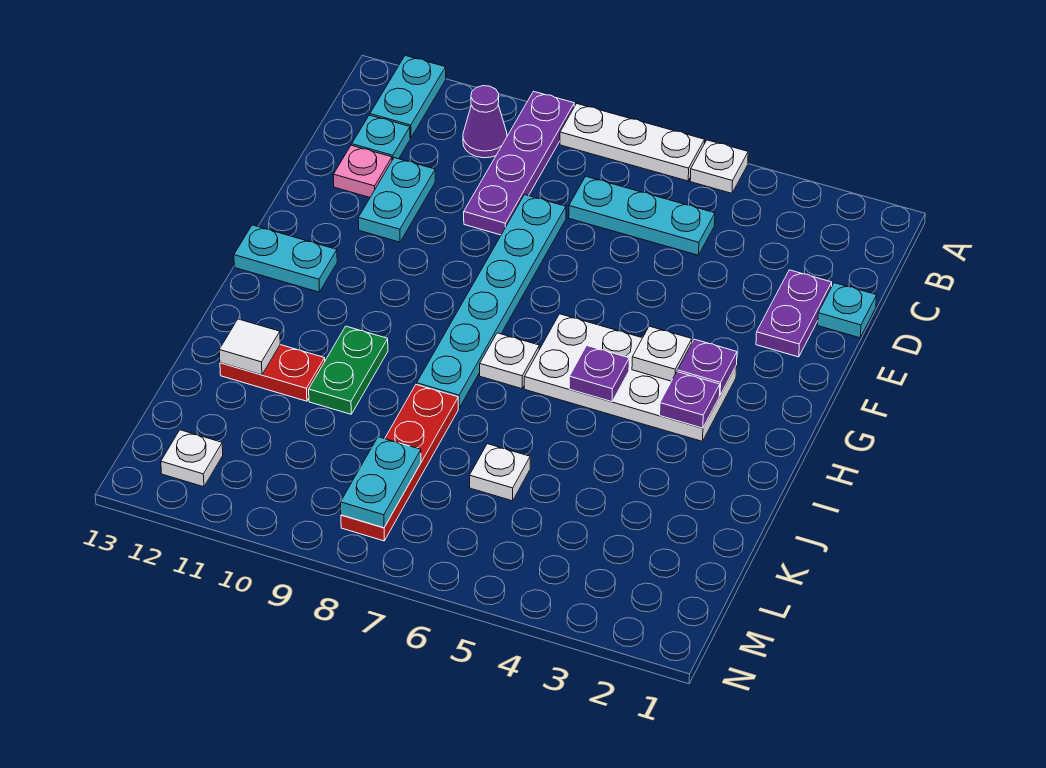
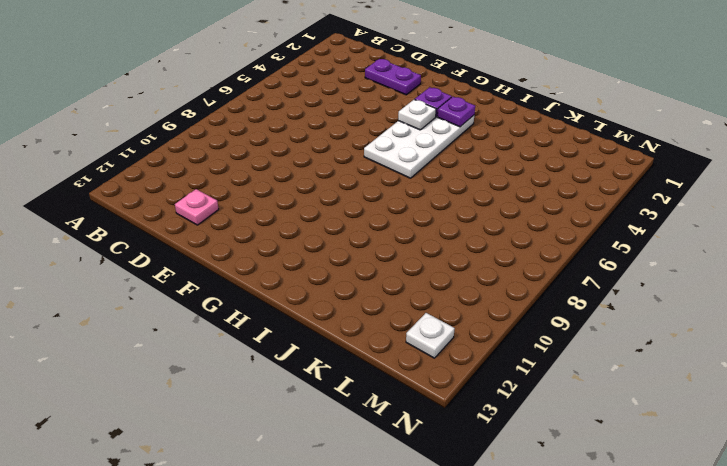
none -> white 1x1 plate [690,140,748,193]
none -> white 1x3 plate [560,104,705,181]
none -> purple 1x4 plate [464,91,574,235]

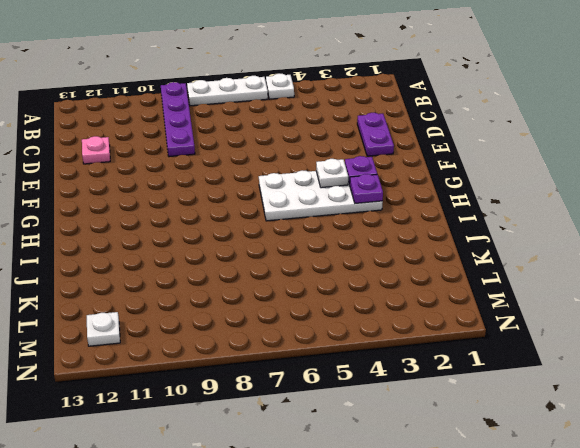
none -> cyan 1x2 plate [370,56,446,138]
none -> purple 1x1 cone [463,86,507,158]
none -> cyan 1x3 plate [569,176,715,255]

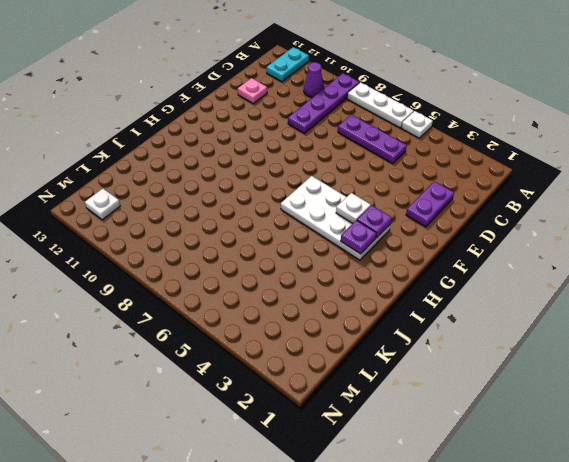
purple 1x3 plate [338,115,407,164] -> cyan 1x3 plate [569,176,715,255]
none -> cyan 1x1 plate [352,115,410,160]
none -> cyan 1x1 plate [818,283,877,338]
none -> cyan 1x6 plate [417,195,566,408]

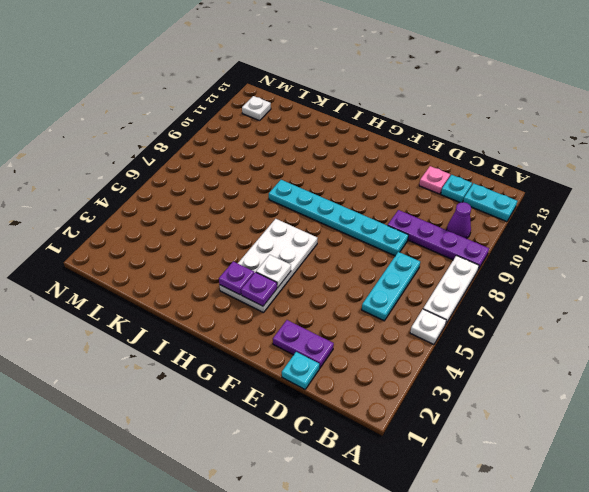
none -> cyan 1x2 plate [358,158,435,242]
none -> cyan 1x2 plate [234,225,337,292]
none -> white 1x1 plate [480,333,539,389]

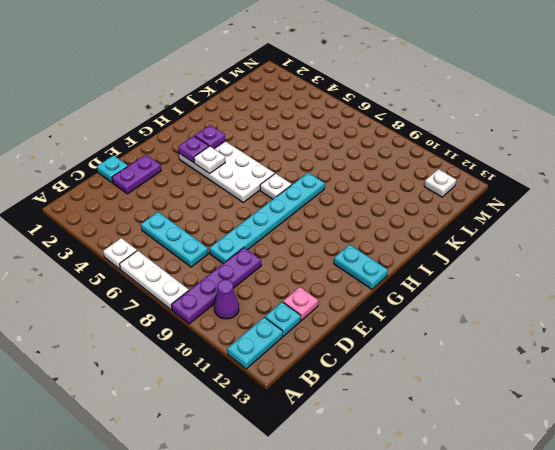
none -> cyan 1x2 plate [358,158,435,242]
none -> green 1x2 plate [309,326,388,414]
none -> red 1x4 plate [341,384,458,541]

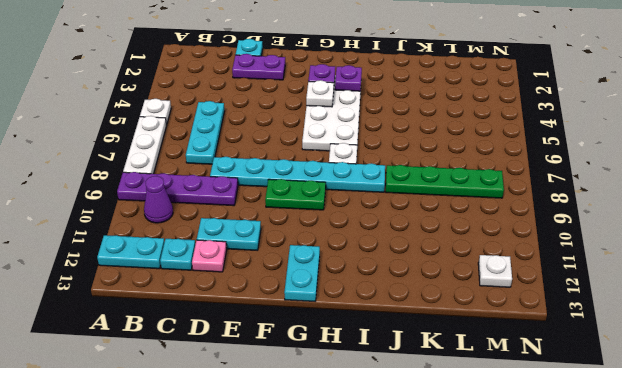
green 1x2 plate [265,179,326,210] -> green 1x2 plate moved to [309,326,388,414]
green 1x4 plate [386,165,504,198] -> red 1x4 plate [341,384,458,541]
none -> red 1x2 plate [220,345,325,401]
none -> white 1x1 plate [469,444,530,501]
none -> purple 1x1 plate [569,346,629,402]

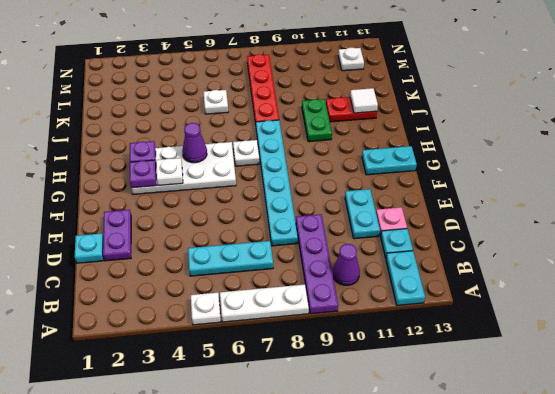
purple 1x1 cone [182,123,207,163] -> purple 1x1 plate [569,346,629,402]
none -> cyan 1x2 plate [341,437,421,528]

